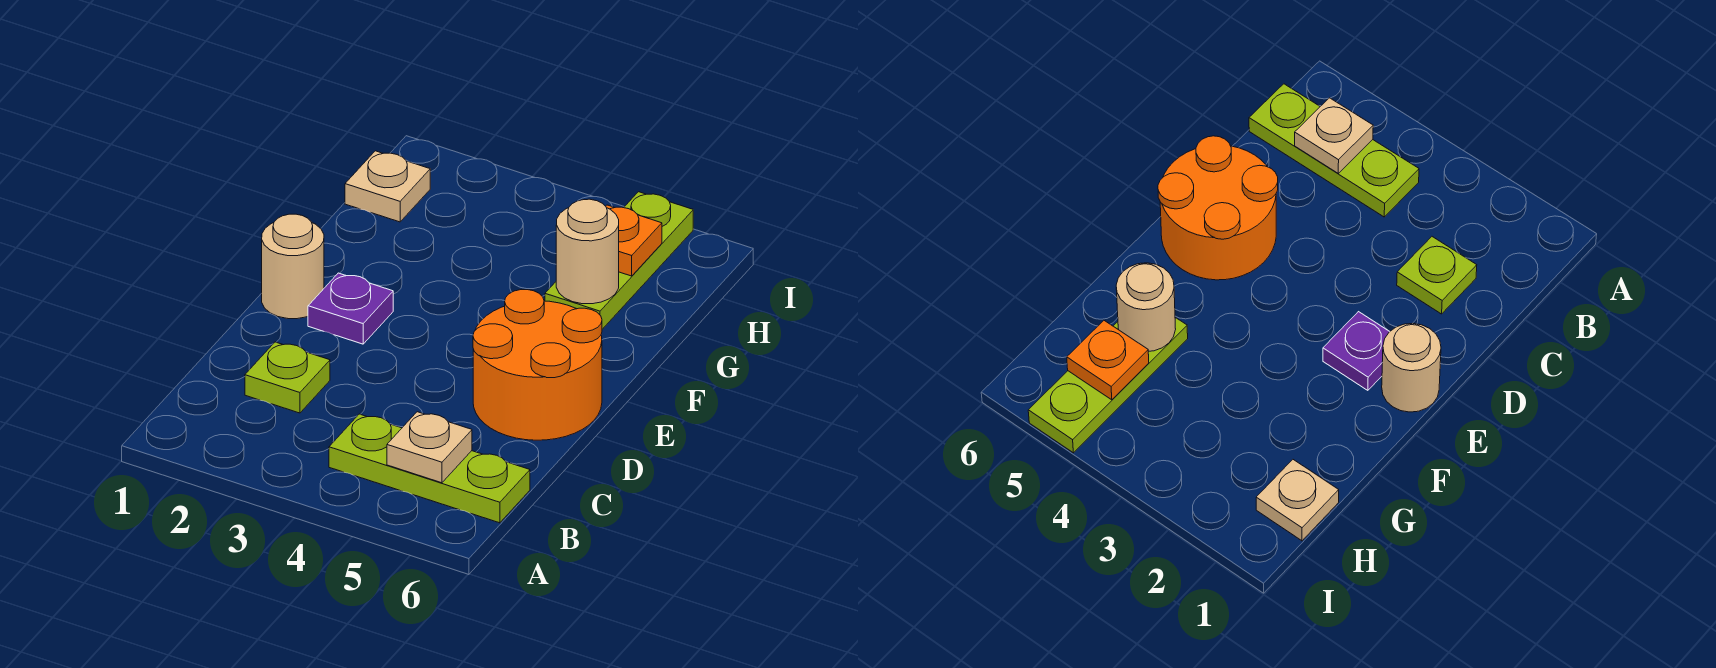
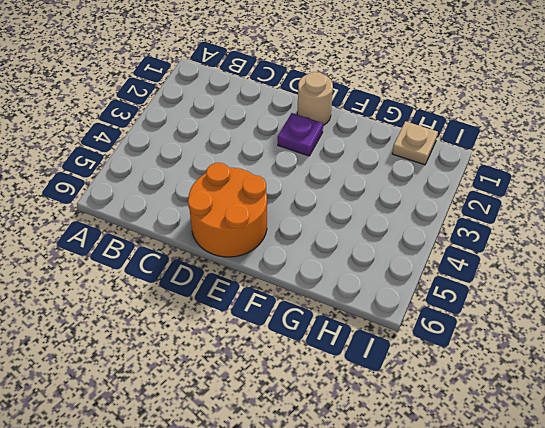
none -> lime 1x3 plate [329,414,530,523]
none -> lime 1x1 plate [245,342,330,413]

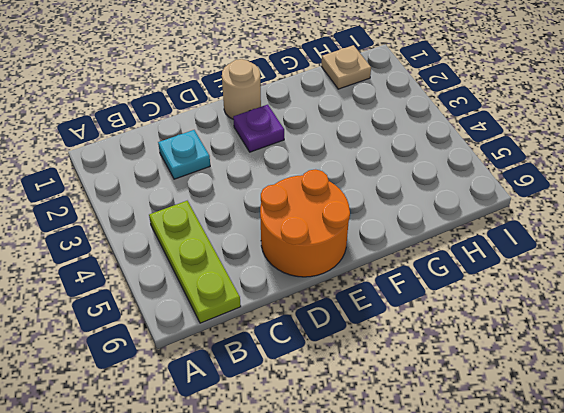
cyan 1x1 plate [158,130,210,179] -> lime 1x1 plate [245,342,330,413]
none -> lime 1x3 plate [545,192,693,329]
none -> tan 1x1 plate [387,412,472,483]

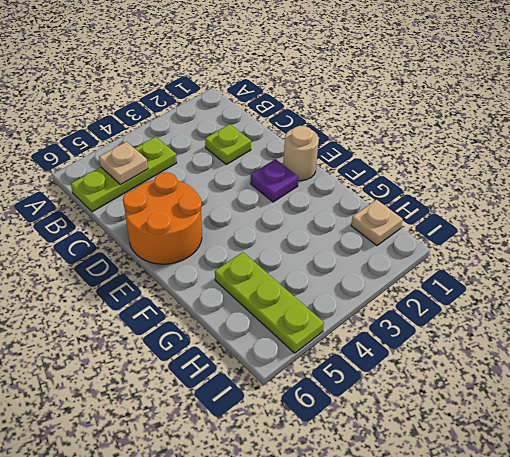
none -> tan 1x1 round brick [556,199,619,304]
none -> orange 1x1 plate [606,205,662,276]

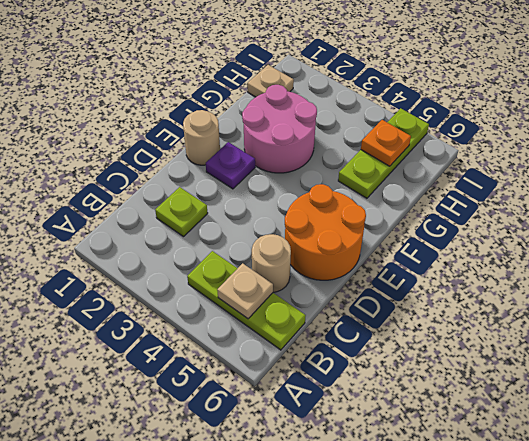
tan 1x1 round brick [252,234,291,292] -> tan 1x1 round brick moved to [556,199,619,304]
pink 2x2 round brick [242,85,317,173] -> none

